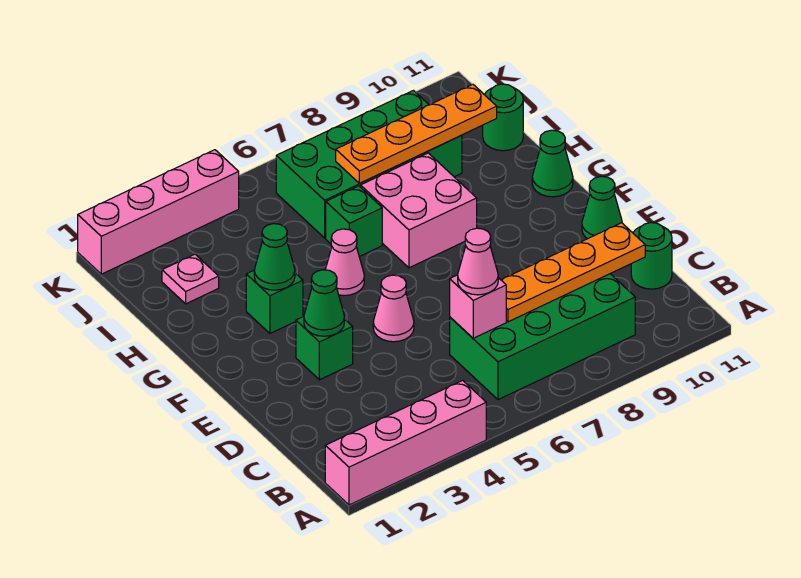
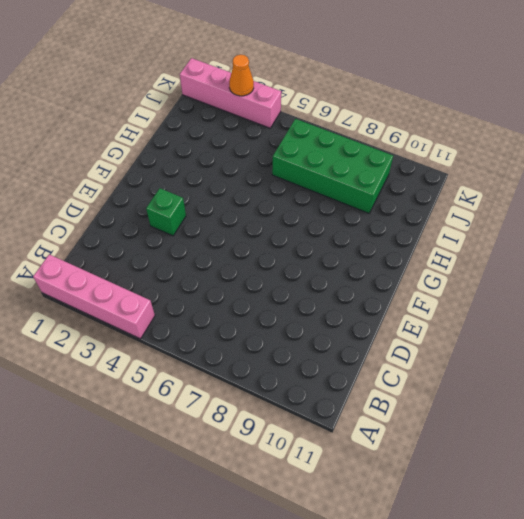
orange 1x1 cone [229,55,254,96] -> none
none -> green 2x4 brick [450,274,635,400]
none -> green 1x1 round brick [631,223,672,289]
none -> pink 1x1 cone [373,275,414,342]

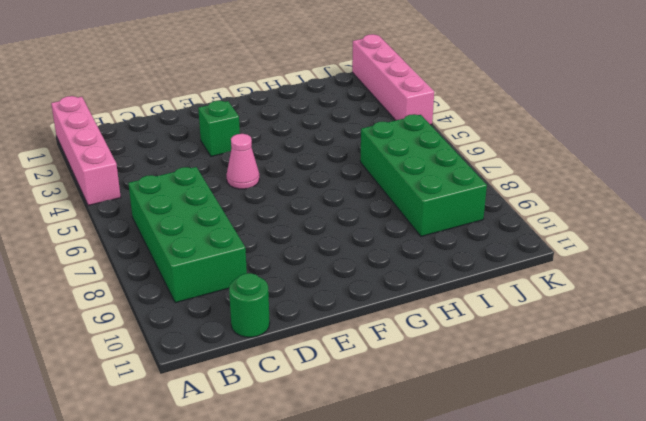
none -> green 1x1 cone [582,176,622,239]
none -> green 1x1 brick [246,271,303,334]
none -> pink 1x1 cone [325,229,364,296]

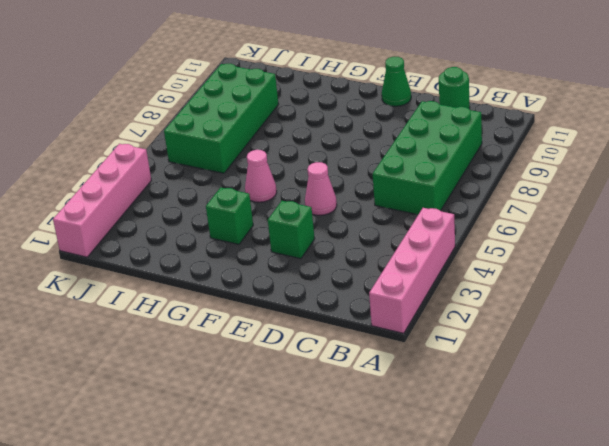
none -> pink 2x2 brick [361,153,477,268]
none -> green 1x1 cone [532,130,573,197]
none -> green 1x1 brick [326,186,382,257]

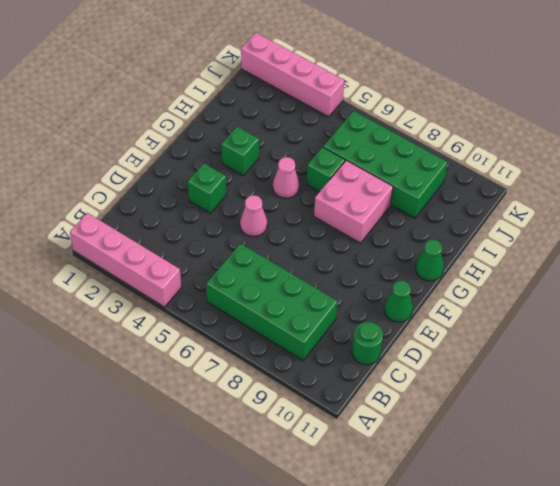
none -> pink 1x1 plate [162,254,219,304]
none -> green 1x1 round brick [483,84,523,151]
none -> pink 1x1 brick [450,275,506,338]

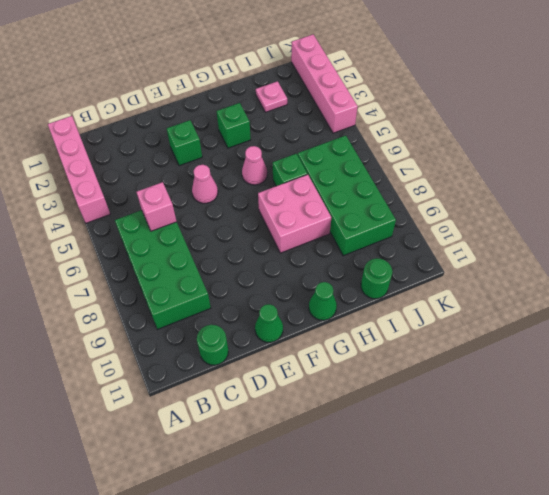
none -> orange 1x4 plate [502,223,645,322]
none -> green 1x1 cone [304,270,344,336]
none -> green 1x1 cone [254,224,295,290]

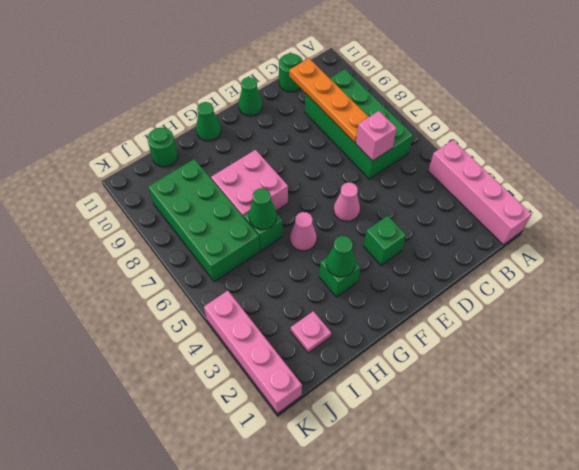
green 1x1 cone [249,188,277,230] -> green 1x1 cone moved to [304,270,344,336]
none -> orange 1x4 plate [336,84,497,183]
none -> pink 1x1 cone [458,228,498,295]

